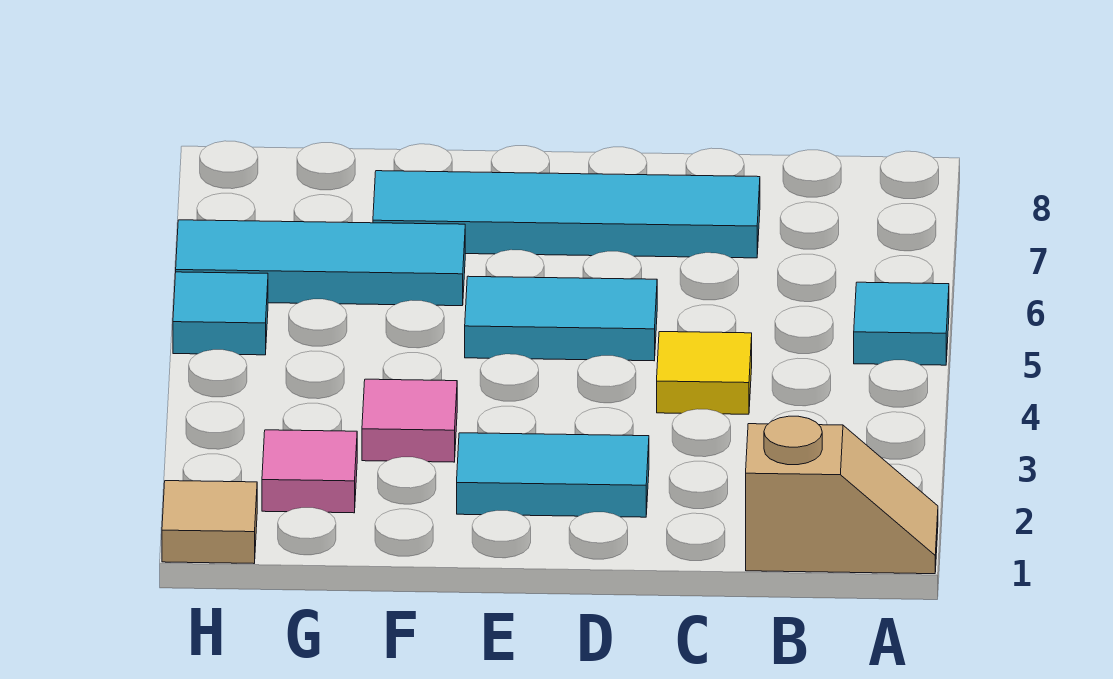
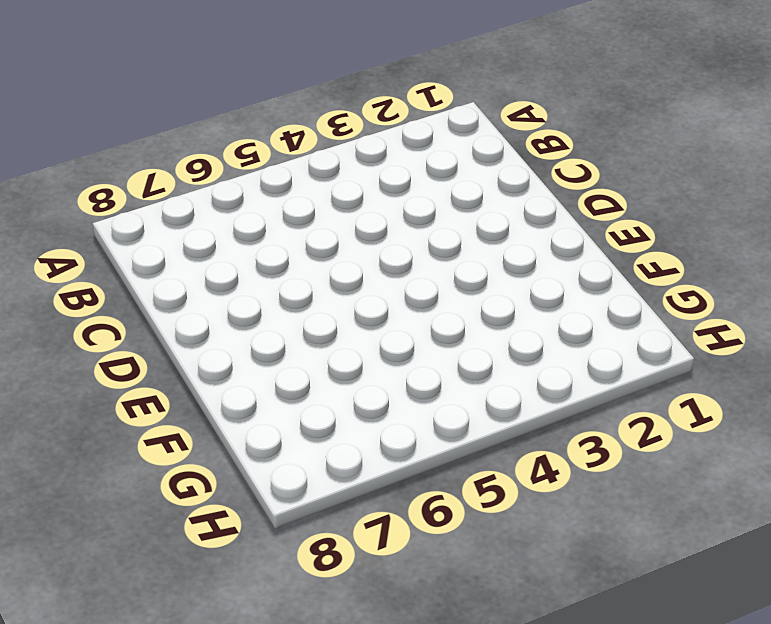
none -> tan 1x2 slope [746,416,938,574]
none -> cyan 1x1 tile [854,282,949,365]

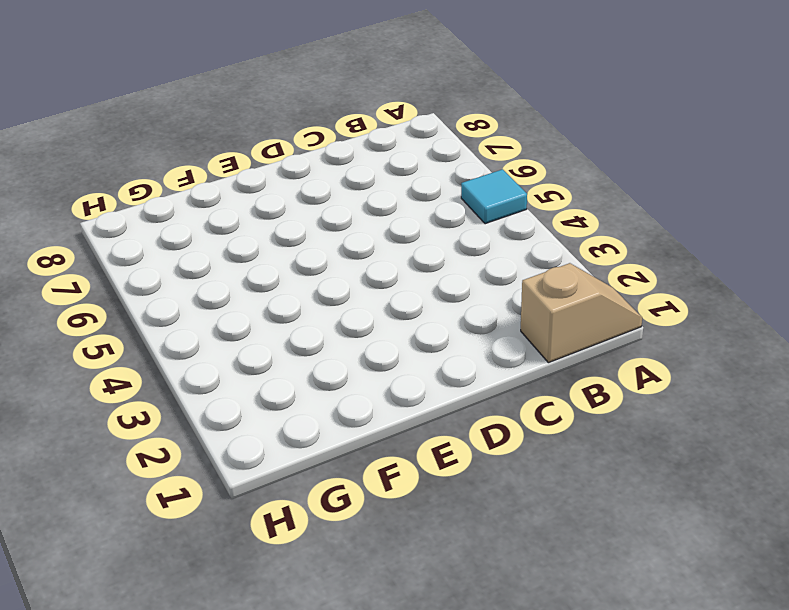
none -> yellow 1x1 tile [657,332,752,414]
none -> cyan 1x4 tile [373,171,760,258]

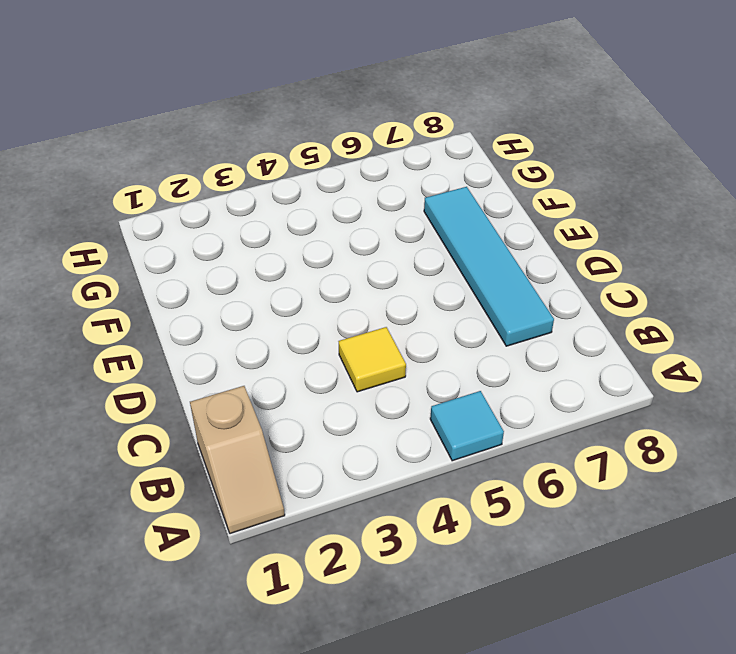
none -> cyan 1x2 tile [457,433,649,517]
none -> cyan 1x2 tile [465,276,657,361]

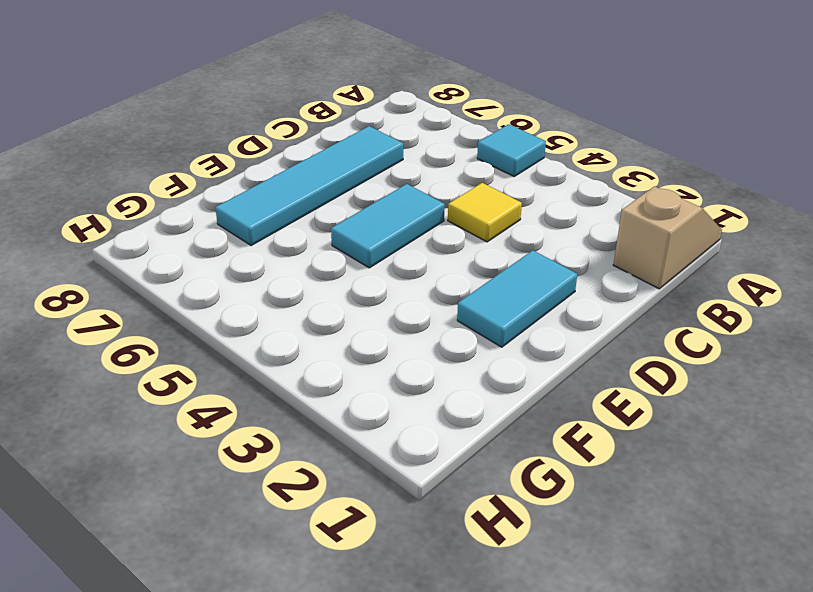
none -> pink 1x1 tile [362,379,457,462]
none -> cyan 1x3 tile [176,220,465,306]

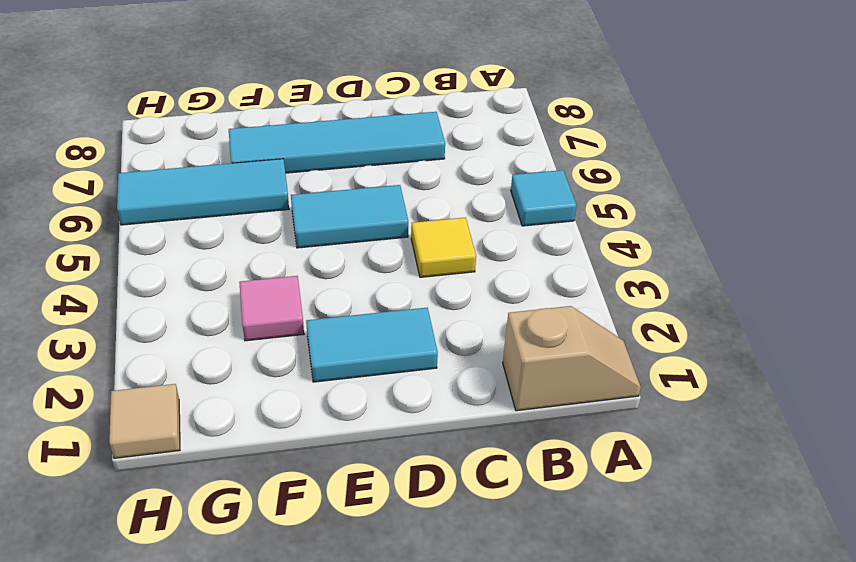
none -> pink 1x1 tile [262,430,357,513]
none -> cyan 1x1 tile [173,272,268,355]

